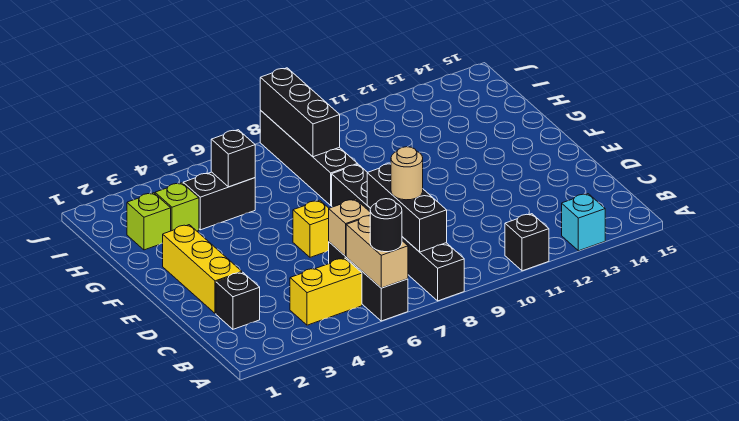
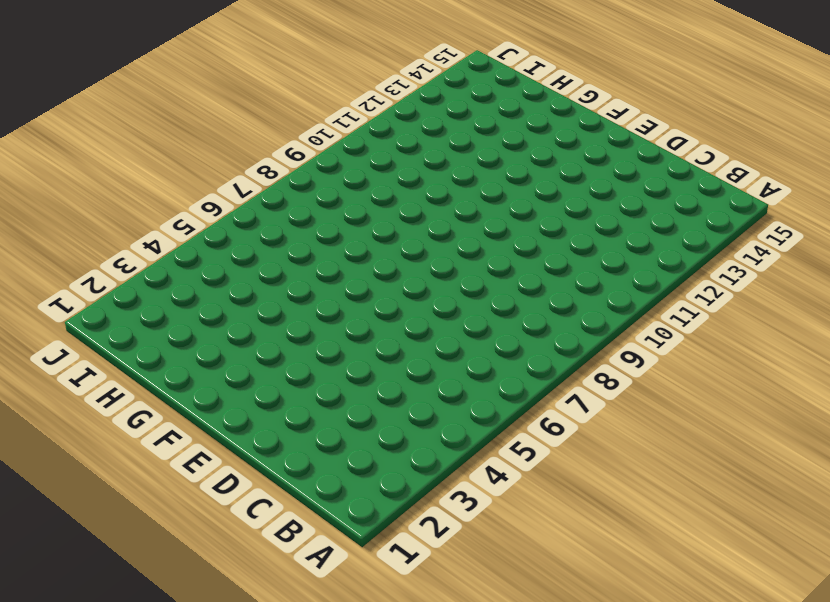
none -> black 1x3 brick [329,242,408,321]
none -> black 1x6 brick [332,164,464,301]
none -> black 1x1 brick [505,214,549,271]

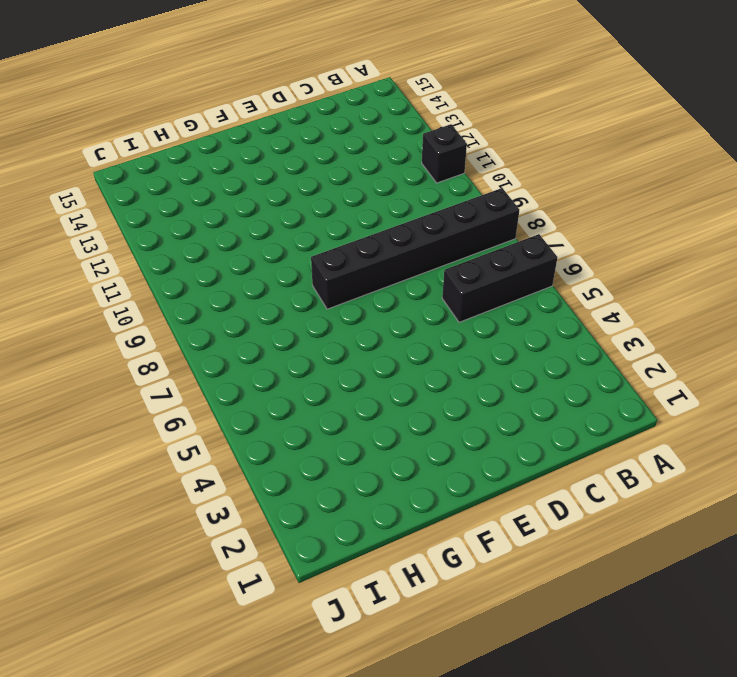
none -> cyan 1x1 brick [562,194,605,251]
none -> yellow 1x2 brick [290,258,362,325]
none -> black 1x1 brick [216,272,260,329]

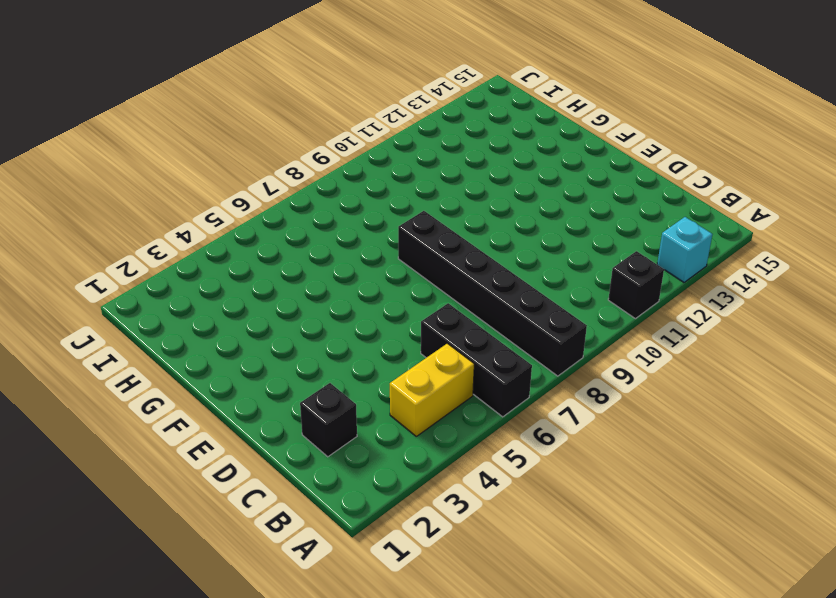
none -> yellow 1x3 brick [163,225,242,314]
none -> yellow 1x1 brick [293,200,329,257]
none -> black 1x4 brick [260,111,358,205]

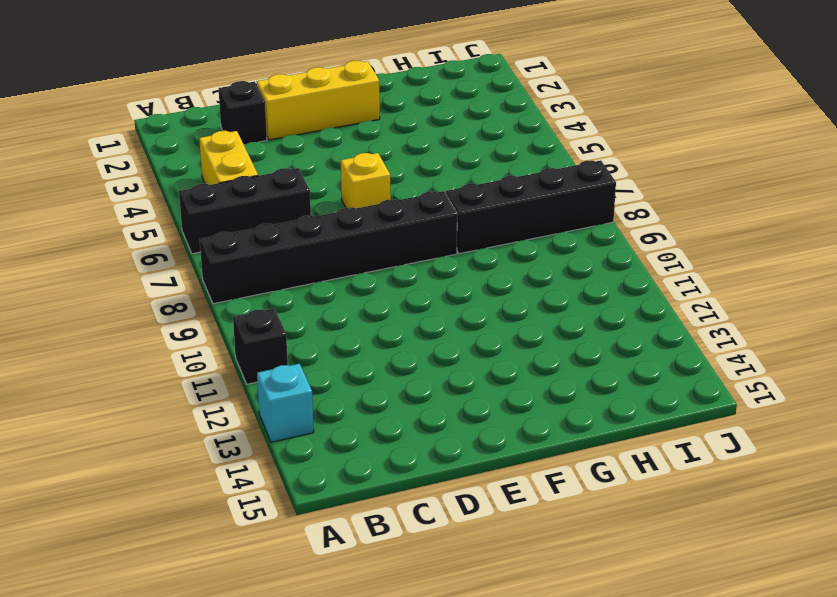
none -> lime 1x1 brick [127,193,171,250]
none -> lime 1x1 brick [155,183,199,231]
none -> black 1x2 brick [183,172,255,230]

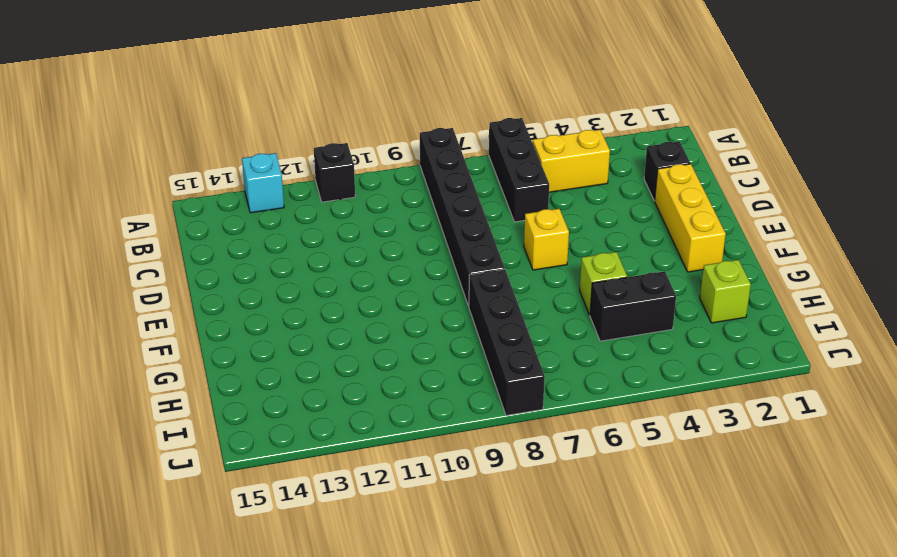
lime 1x1 brick [580,252,627,315] -> lime 1x1 brick moved to [155,183,199,231]
none -> tan 1x2 brick [346,216,408,288]
none -> black 1x3 brick [367,164,447,252]
none -> tan 1x1 brick [329,199,370,256]

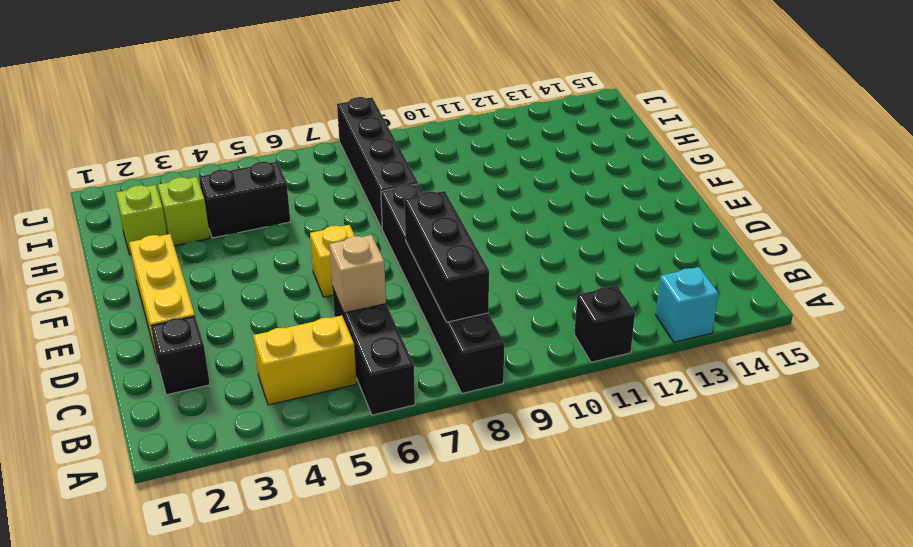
none -> tan 1x2 brick [346,216,408,288]
none -> black 1x1 brick [211,130,255,187]
none -> black 1x3 brick [260,68,340,157]

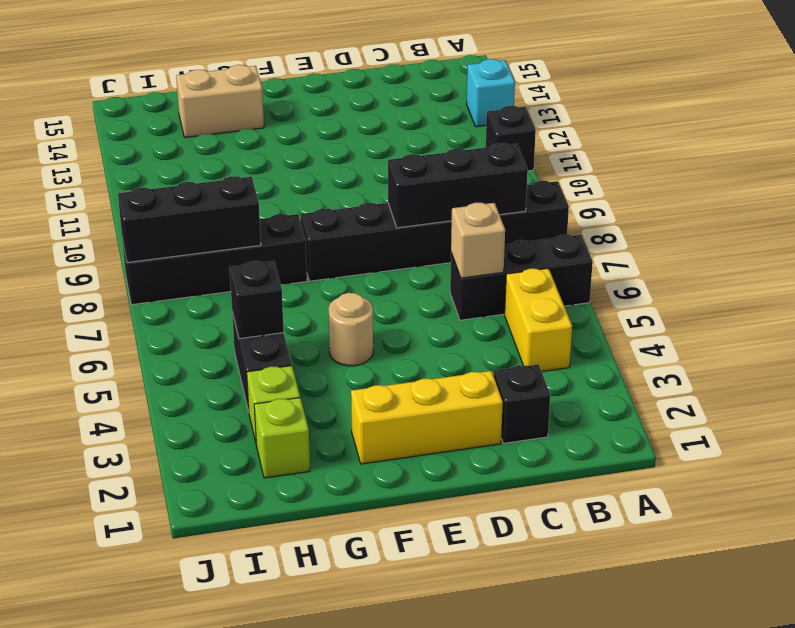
tan 1x1 round brick [328,293,373,366] -> tan 1x1 round brick moved to [391,147,423,200]
tan 1x2 brick [176,65,264,137] -> tan 1x2 brick moved to [346,216,408,288]
none -> yellow 1x1 brick [293,200,329,257]
none -> black 1x1 round brick [370,199,402,252]

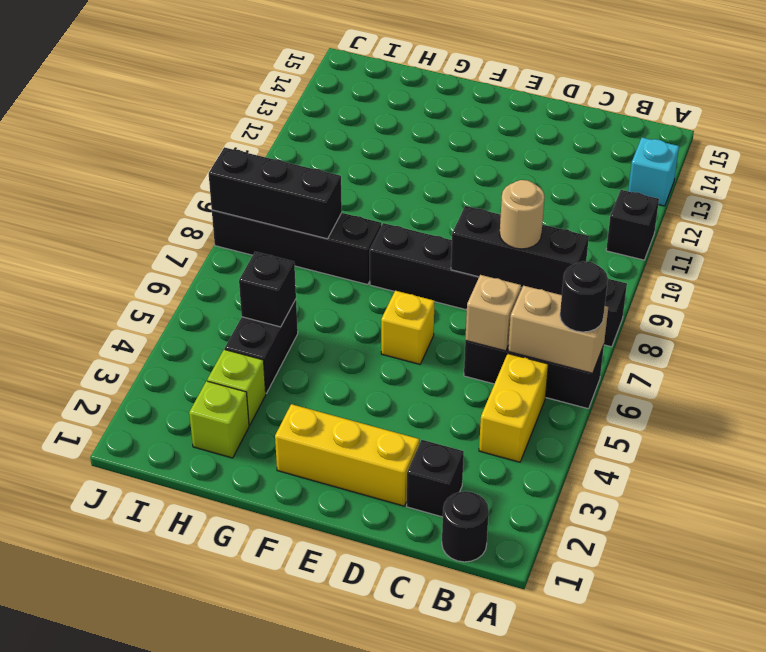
black 1x1 round brick [442,491,489,562] -> none

